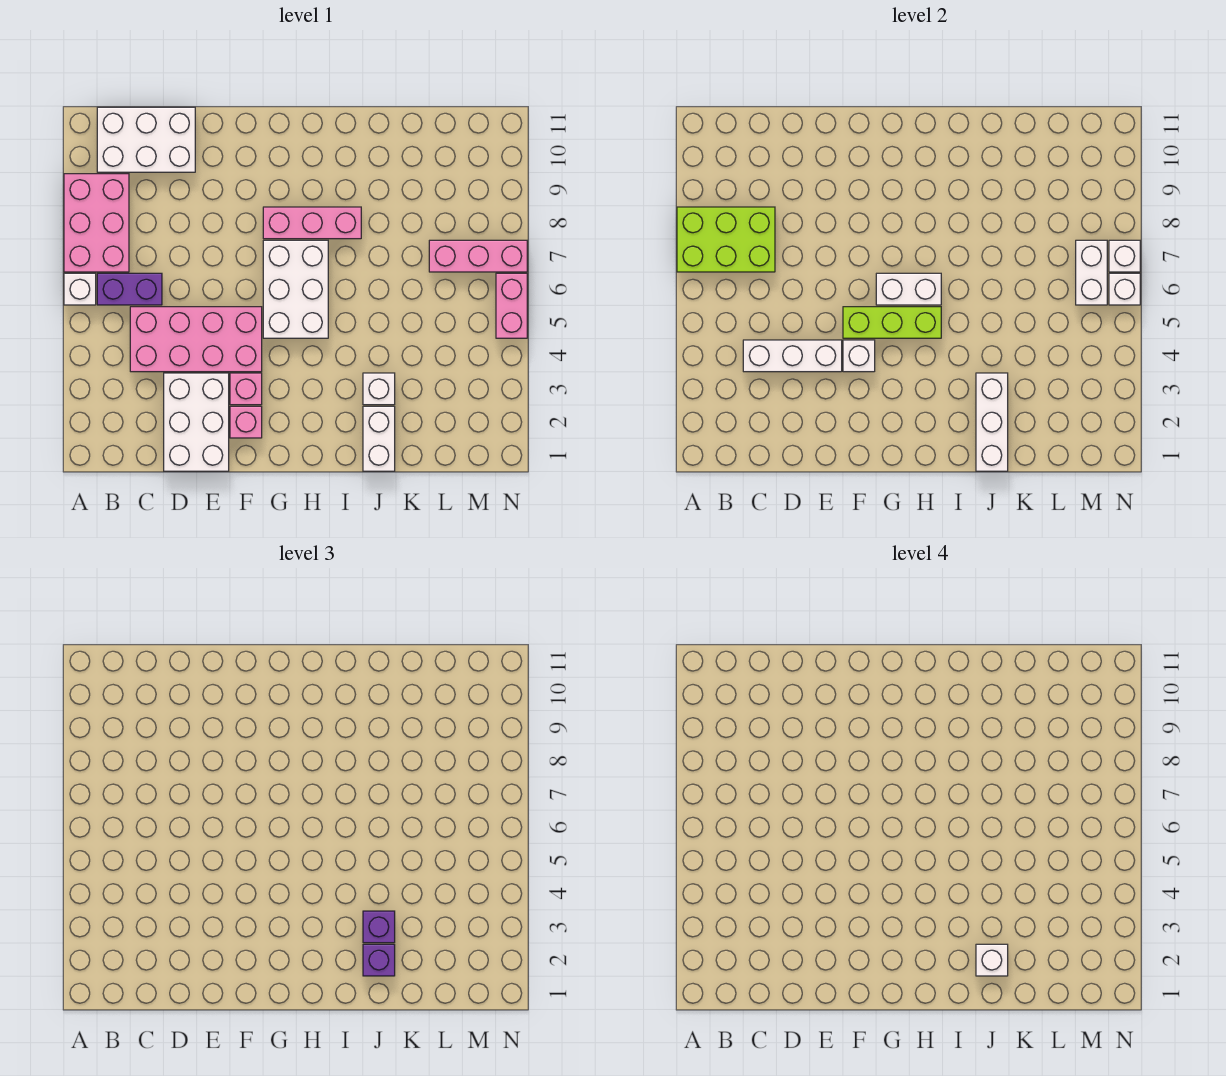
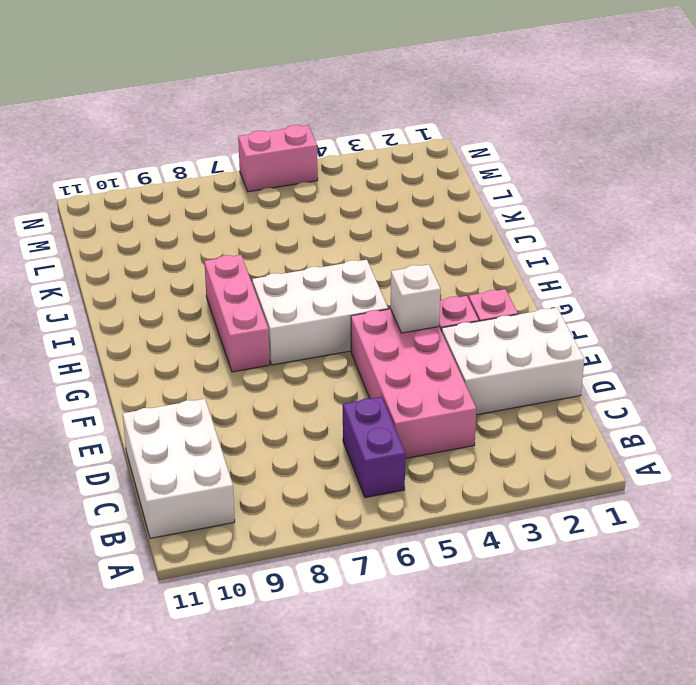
none -> white 1x1 brick [64,273,96,305]
none -> pink 2x3 brick [64,174,129,272]
none -> white 1x2 brick [363,406,395,471]

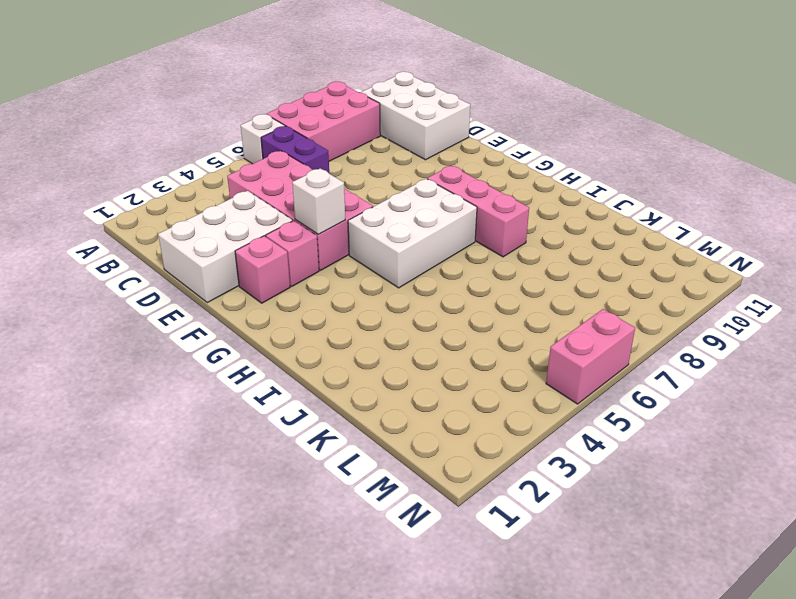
none -> white 1x2 brick [363,406,395,471]
none -> white 1x1 brick [363,373,395,405]
none -> pink 1x3 brick [429,240,527,272]

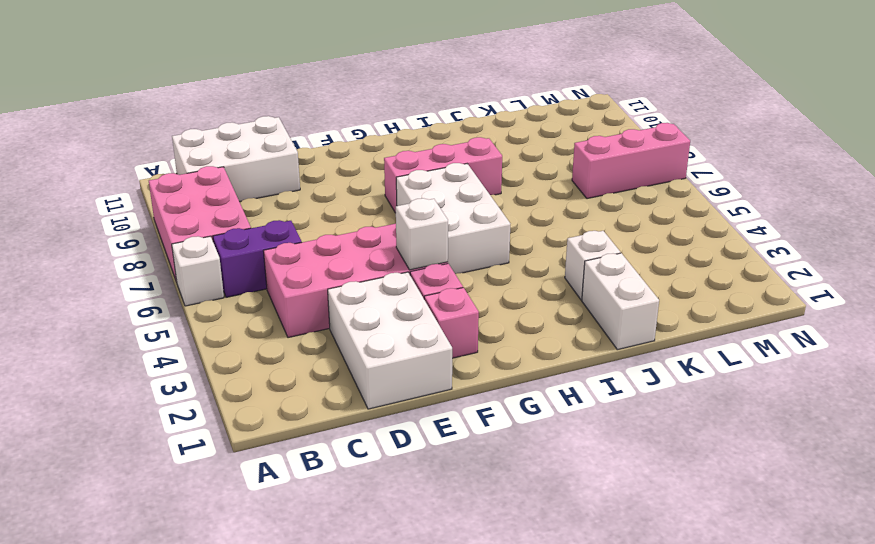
none -> pink 1x2 brick [496,273,527,338]
none -> lime 2x3 brick [677,207,775,272]
none -> white 1x3 brick [743,340,842,372]

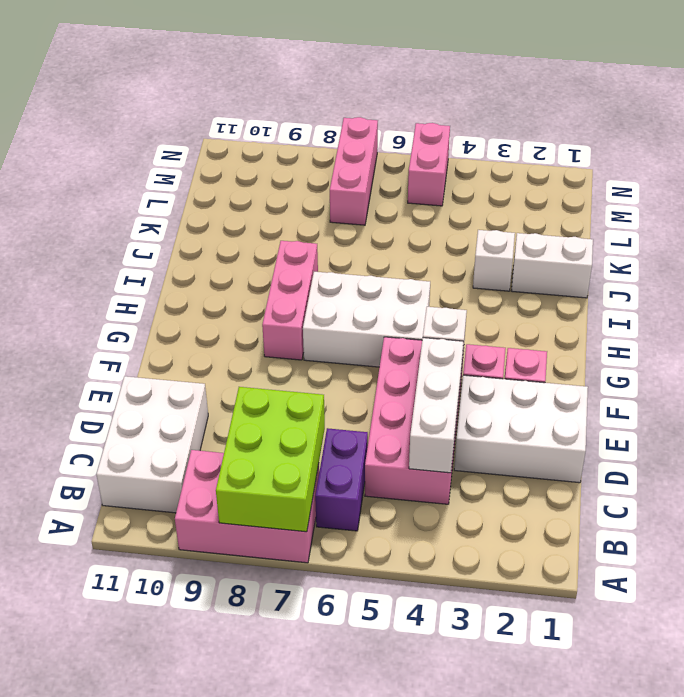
pink 1x2 brick [408,123,450,206] -> pink 1x2 brick turned to [496,273,527,338]
none -> white 1x1 brick [64,273,96,305]
none -> lime 1x3 brick [843,307,941,338]
none -> white 1x2 brick [876,273,941,305]

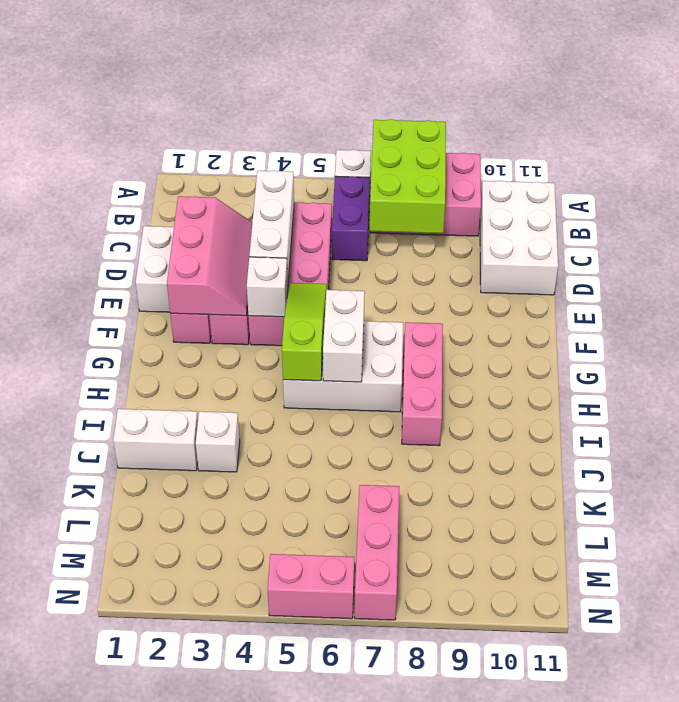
pink 2x3 slope [167,196,252,316] -> none
lime 1x3 slope [282,283,327,381] -> lime 1x3 brick [843,307,941,338]
none -> white 1x3 brick [976,373,1008,471]
none -> white 1x2 brick [1076,240,1107,305]
none -> white 1x1 brick [1109,273,1140,305]

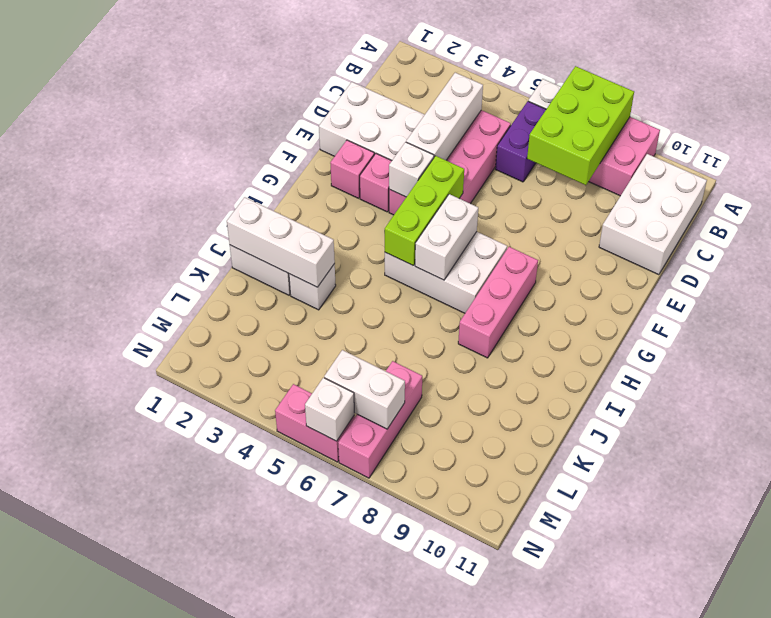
none -> white 1x1 brick [1109,240,1140,272]
none -> purple 1x1 brick [363,944,395,976]
none -> purple 1x1 brick [363,911,395,943]

